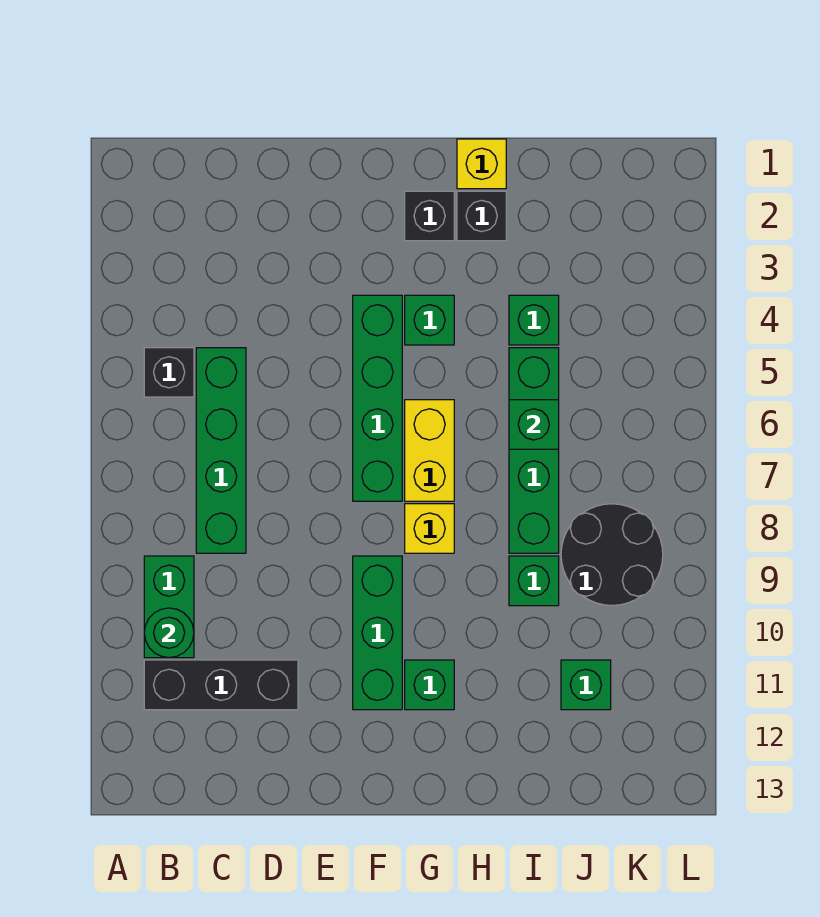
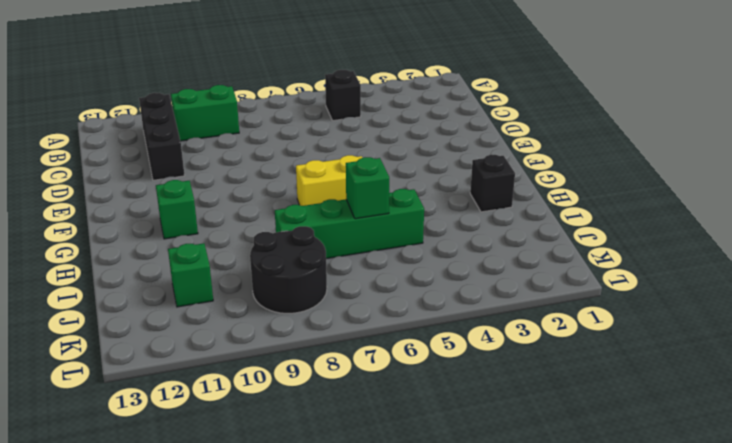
none -> green 1x4 brick [196,348,246,553]
none -> green 1x4 brick [353,295,402,501]
none -> green 1x3 brick [353,556,402,710]

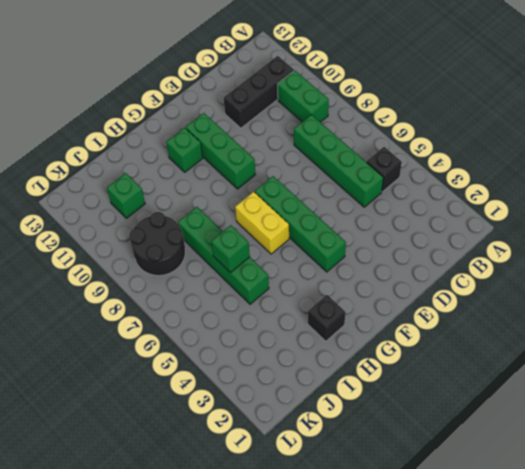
none -> black 1x1 brick [405,191,454,241]
none -> green 1x1 brick [405,295,454,345]
none -> yellow 1x1 brick [405,504,454,553]

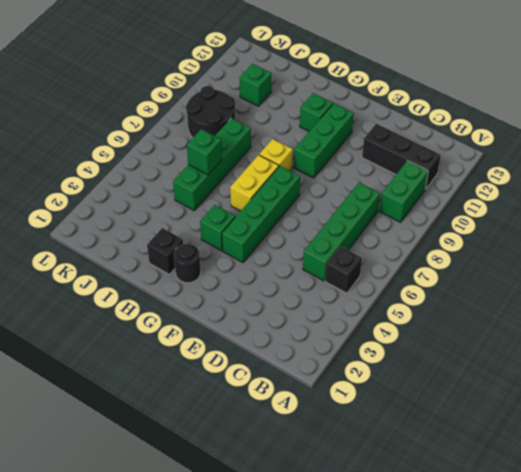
black 1x1 round brick [174,244,201,283] -> black 1x1 brick [405,191,454,241]
none -> yellow 1x1 brick [457,139,506,189]
none -> green 1x1 brick [509,295,559,345]
none -> green 1x1 brick [509,556,559,606]

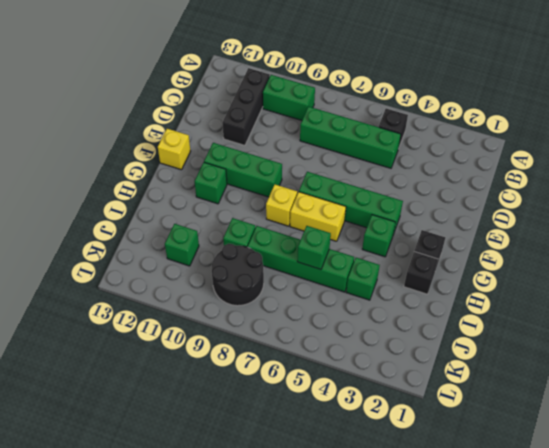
yellow 1x1 brick [158,129,191,170] -> yellow 1x1 brick moved to [457,139,506,189]
none -> green 1x1 round brick [144,608,194,658]

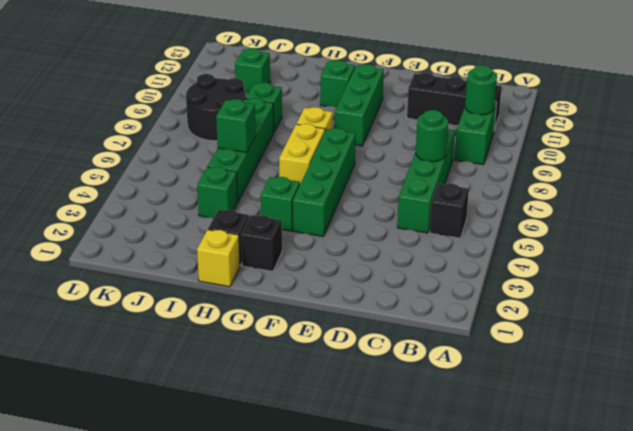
green 1x1 round brick [416,110,448,162] -> none

